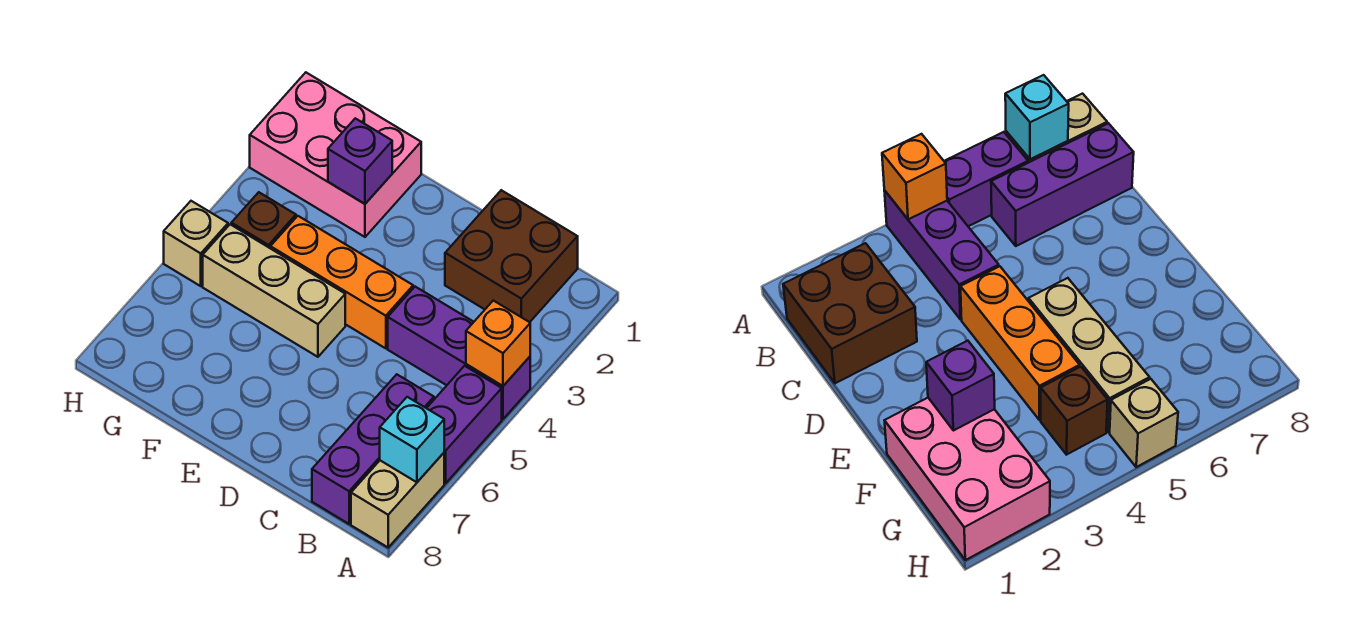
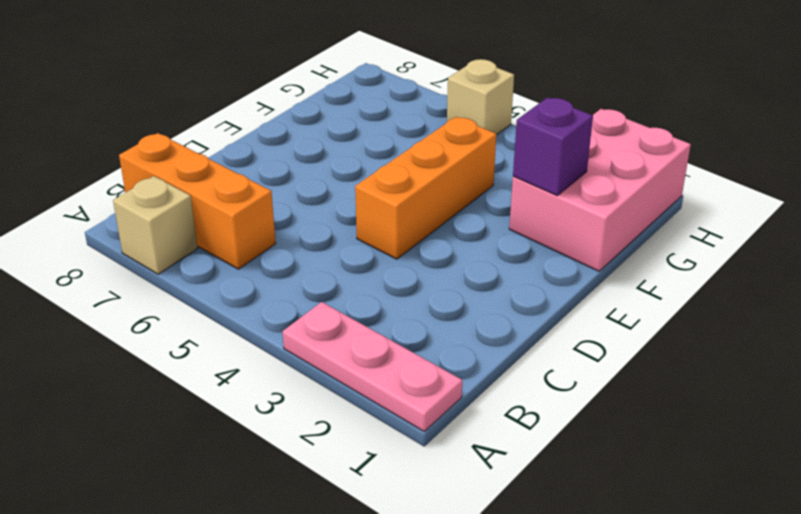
pink 1x3 plate [283,302,462,431] -> none
tan 1x1 brick [113,176,197,274] -> tan 1x2 brick [351,453,444,547]
orange 1x3 brick [119,133,276,269] -> purple 1x3 brick [312,374,434,524]
none -> purple 1x3 brick [388,287,530,419]
none -> purple 1x2 brick [427,366,502,483]
none -> brown 2x2 brick [445,190,578,322]

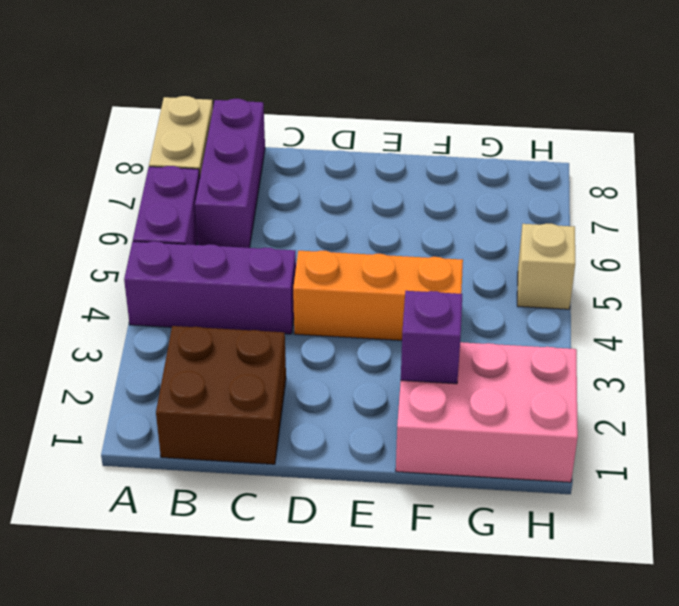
none -> tan 1x3 brick [203,224,345,357]
none -> brown 1x1 brick [231,192,296,248]
none -> orange 1x1 brick [466,301,530,386]

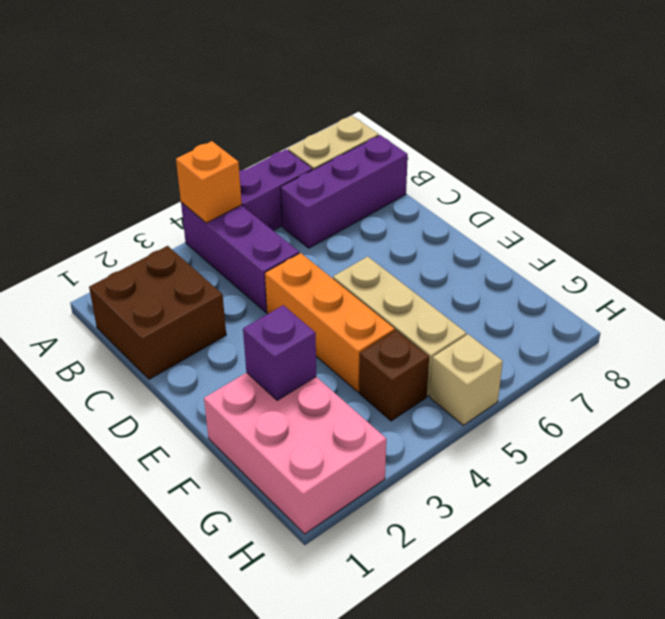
none -> cyan 1x1 brick [380,397,444,482]

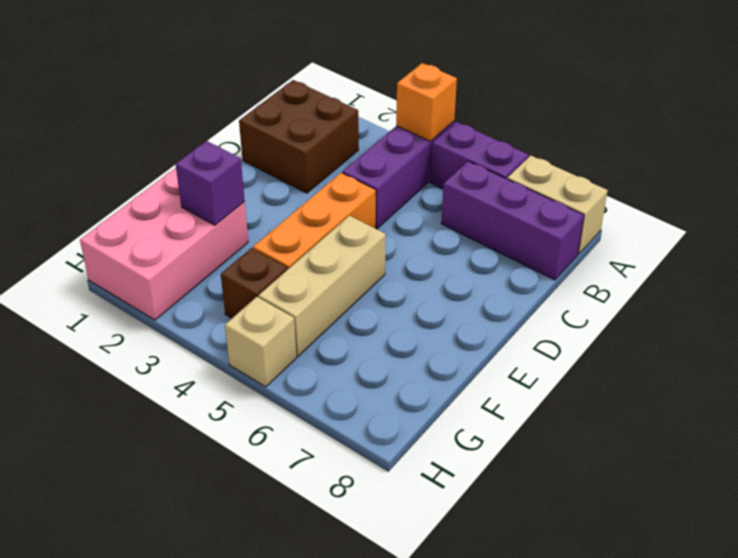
none -> cyan 1x1 brick [380,397,444,482]

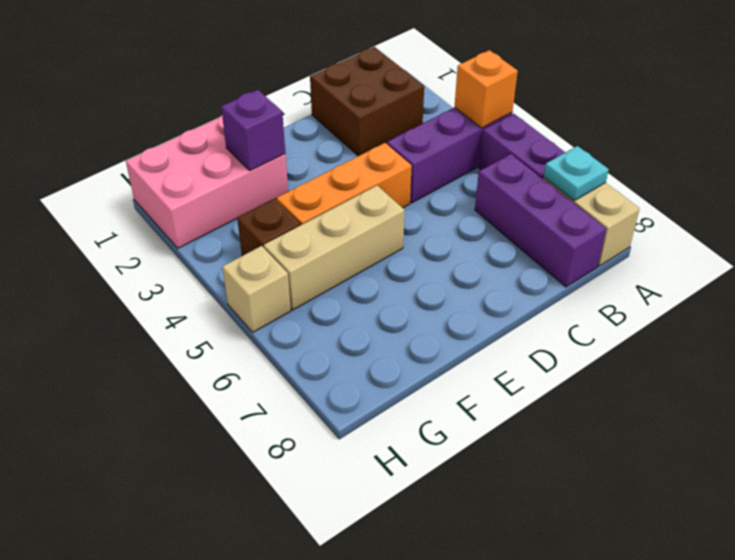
cyan 1x1 plate [544,146,609,201] -> cyan 1x1 brick [380,397,444,482]

